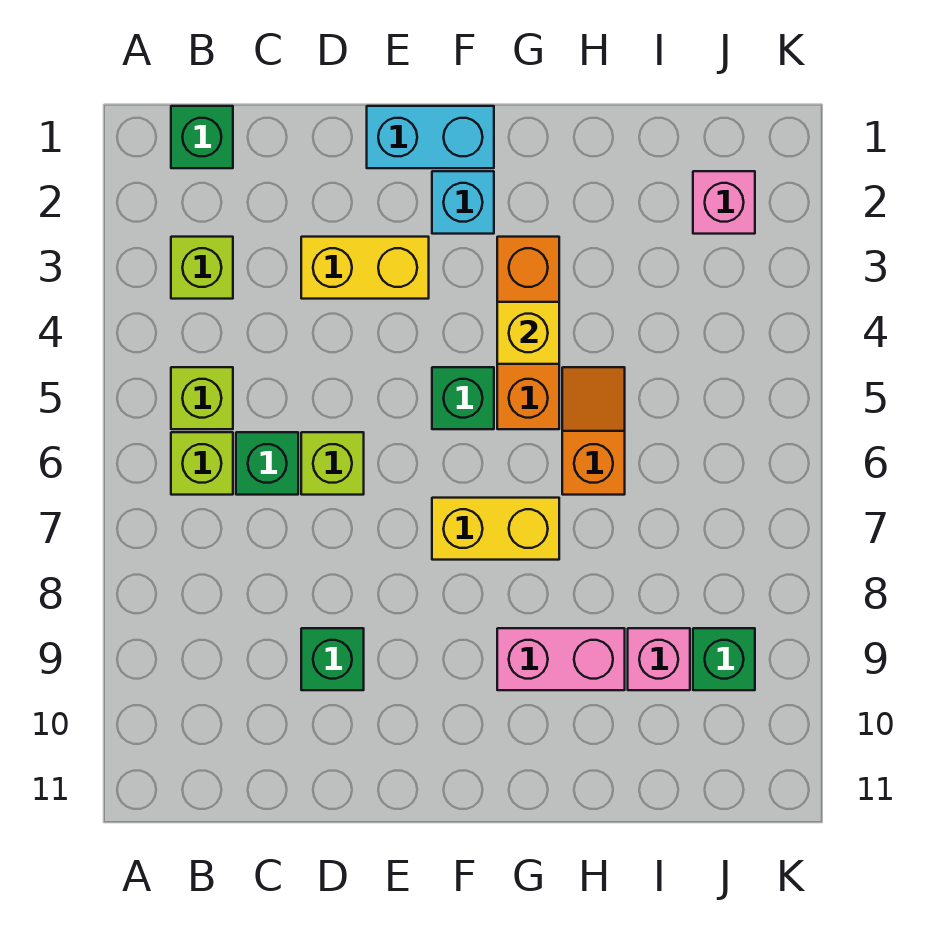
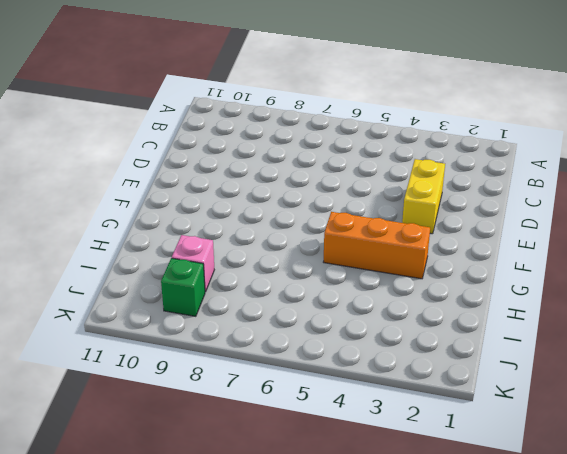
none -> green 1x1 brick [171,106,233,168]
none -> lime 1x1 brick [171,237,233,299]
none -> lime 1x1 brick [171,367,233,429]

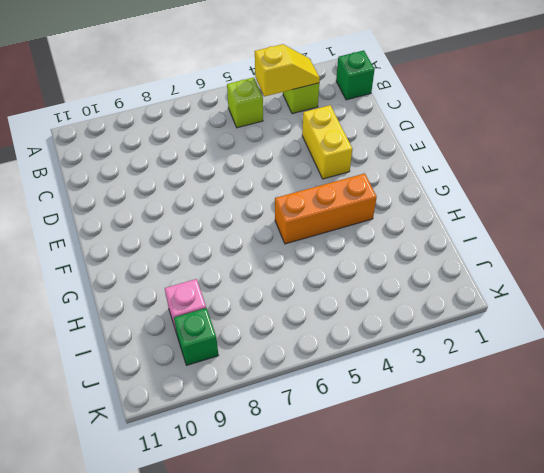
yellow 1x2 slope [255,44,320,96] -> none
none -> lime 1x1 brick [171,432,233,495]
none -> green 1x1 brick [236,432,298,495]
none -> lime 1x1 brick [301,432,364,495]

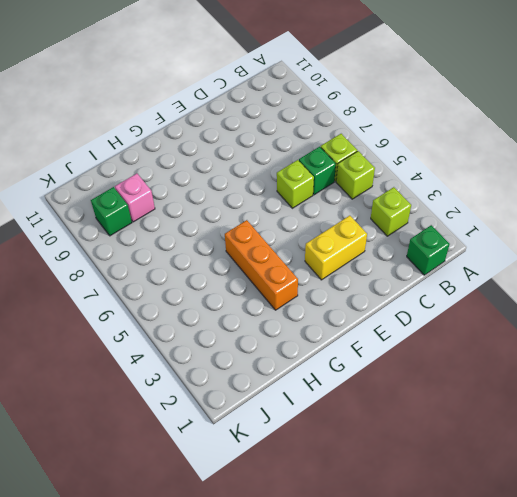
none -> green 1x1 brick [301,628,364,690]
none -> cyan 1x2 brick [367,106,494,168]
none -> cyan 1x1 brick [432,171,494,234]

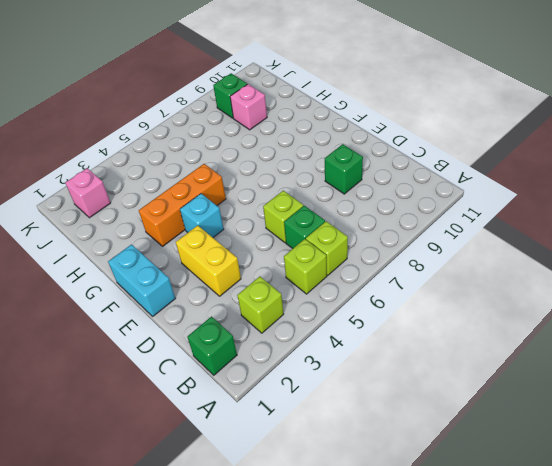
cyan 1x1 brick [180,194,224,237] -> cyan 1x1 brick moved to [432,171,494,234]
none -> green 1x1 brick [432,367,494,429]
none -> yellow 1x2 brick [432,498,559,560]
none -> pink 1x2 brick [497,628,625,690]

